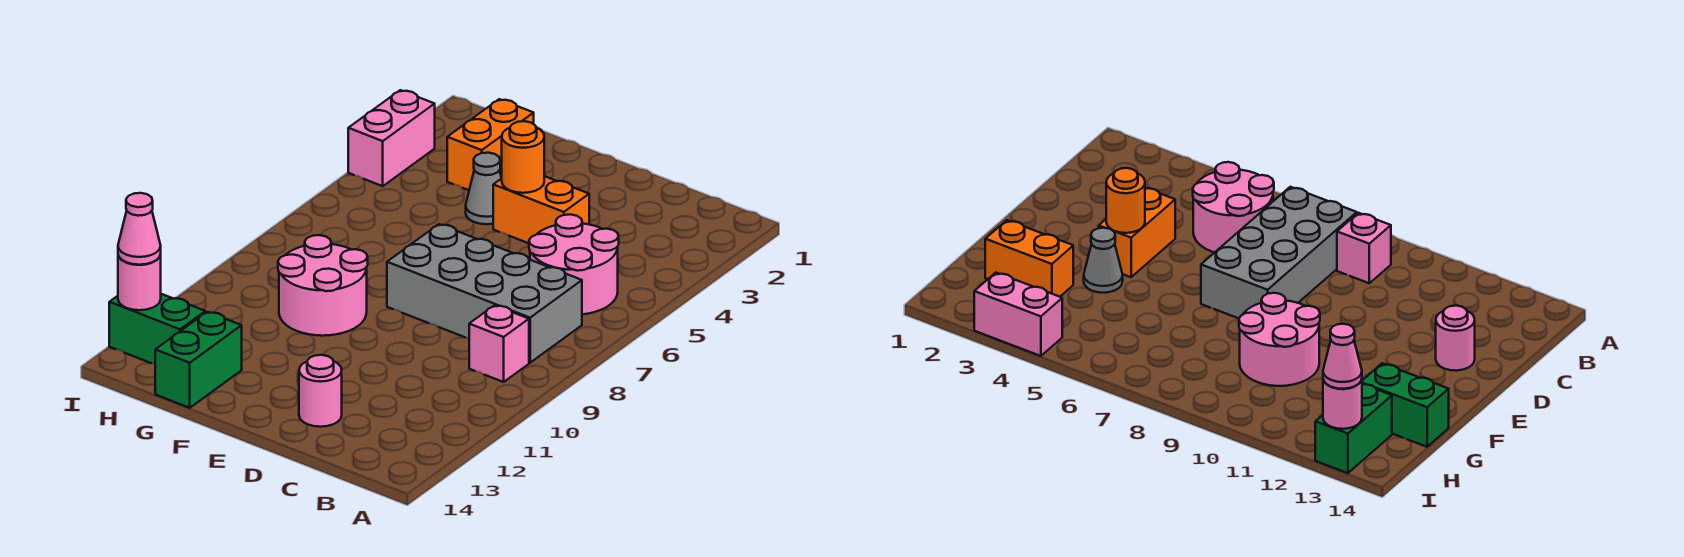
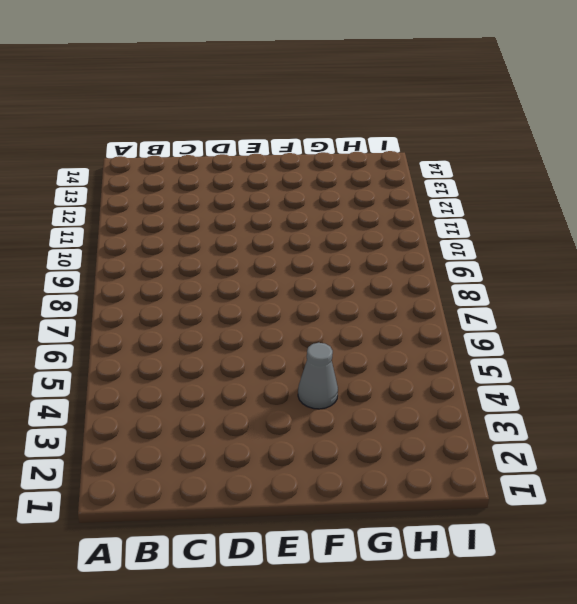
none -> pink 2x2 round brick [529,214,619,314]
none -> grey 2x4 brick [387,224,582,363]
none -> pink 1x1 brick [469,305,529,382]

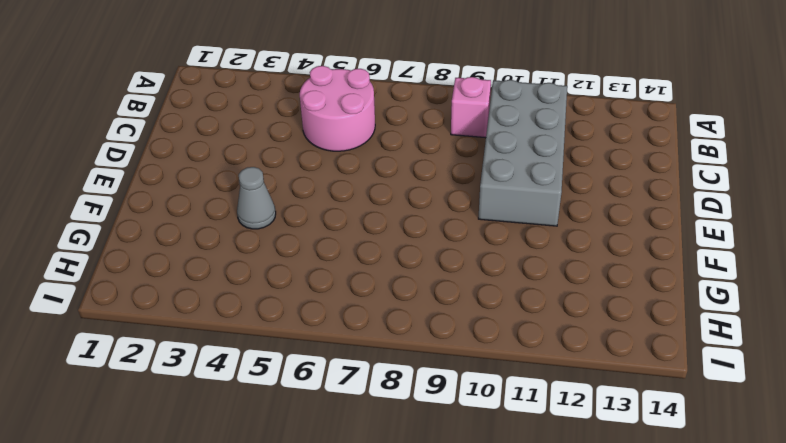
grey 2x4 brick [478,80,567,226] -> grey 2x4 brick moved to [387,224,582,363]
none -> orange 1x2 brick [493,176,589,243]
none -> pink 1x1 round brick [299,355,342,427]
none -> pink 2x2 round brick [278,235,368,336]

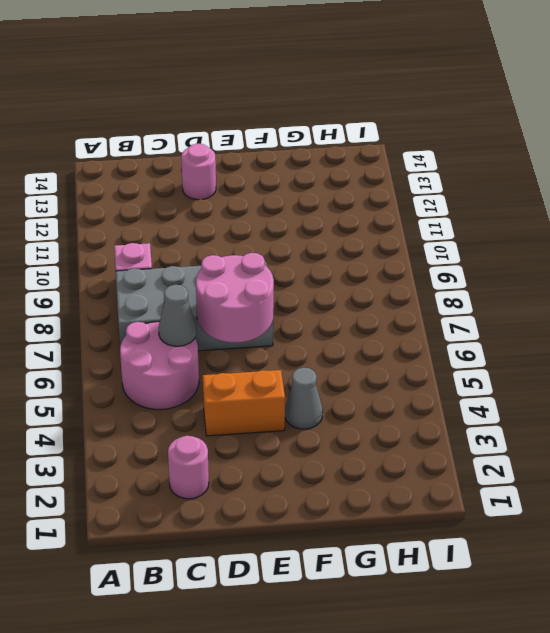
pink 1x1 round brick [168,436,209,499] -> pink 1x1 round brick moved to [118,255,161,310]
grey 1x1 cone [159,285,196,346] -> none
pink 2x2 round brick [196,253,274,342] -> pink 2x2 round brick moved to [278,235,368,336]
none -> orange 1x2 brick [447,99,534,190]
none -> green 1x2 brick [155,312,242,408]
none -> green 1x2 brick [109,294,205,364]

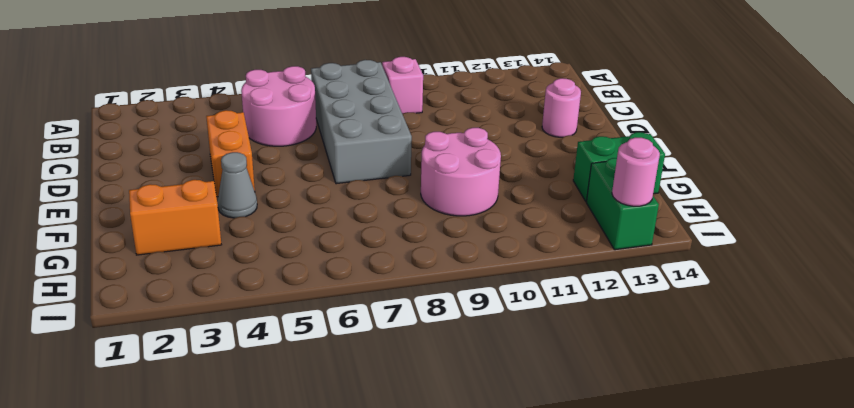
none -> pink 1x2 brick [348,90,435,186]
none -> orange 1x1 round brick [502,121,544,193]
none -> pink 1x1 cone [118,193,161,265]

